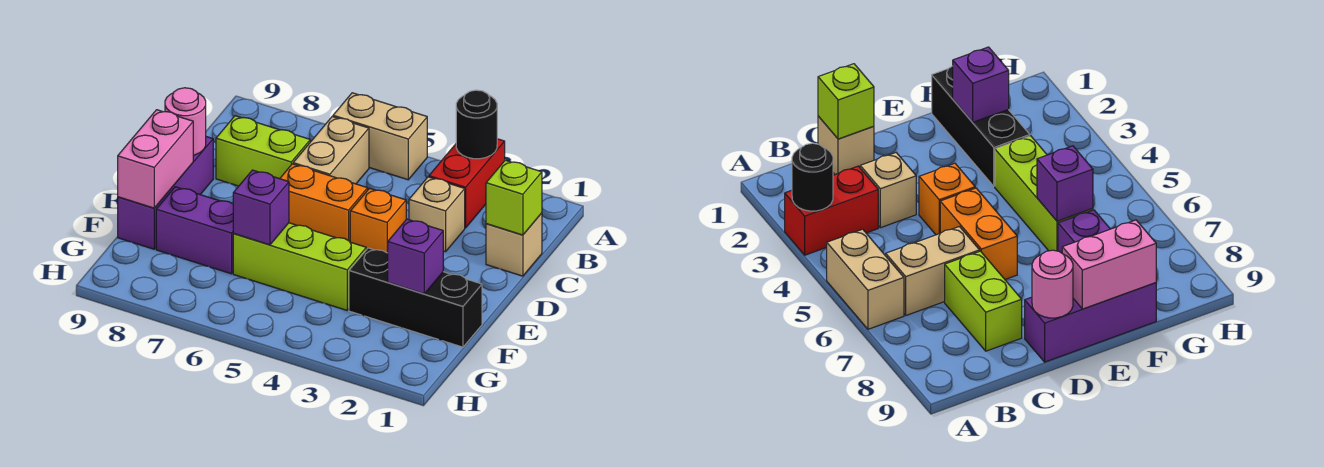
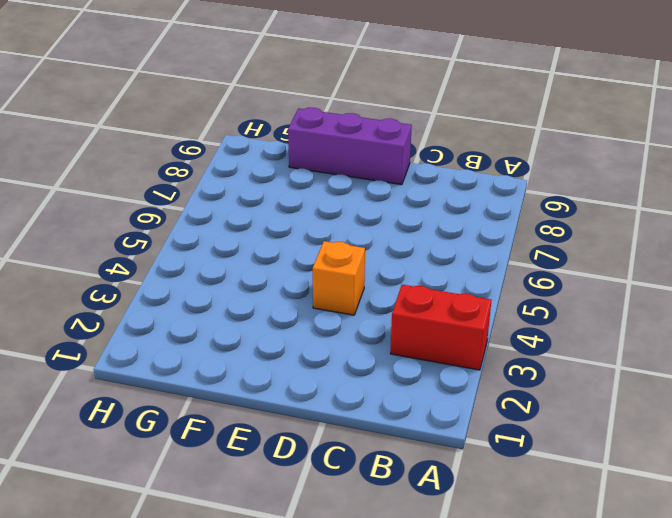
none -> tan 1x2 brick [333,93,427,180]
none -> tan 1x2 brick [293,117,369,184]
none -> tan 1x1 brick [486,213,542,276]

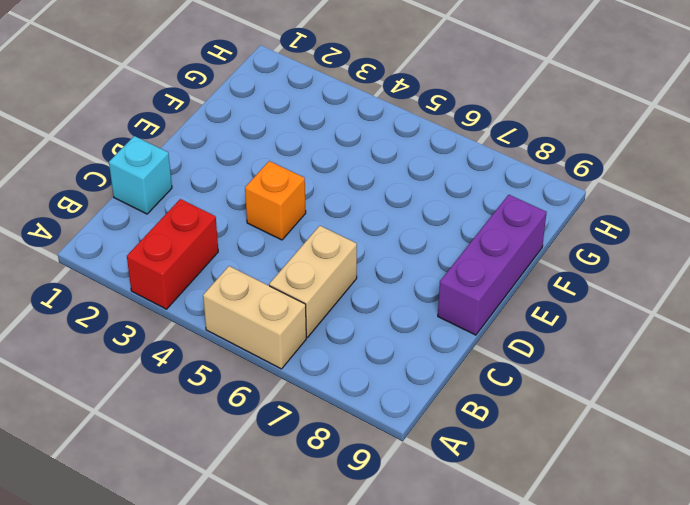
cyan 1x1 brick [109,136,172,214] -> tan 1x1 brick [486,213,542,276]
none -> tan 1x1 brick [409,177,465,252]
none -> lime 1x2 brick [216,116,310,186]
none -> orange 1x2 brick [280,164,368,241]

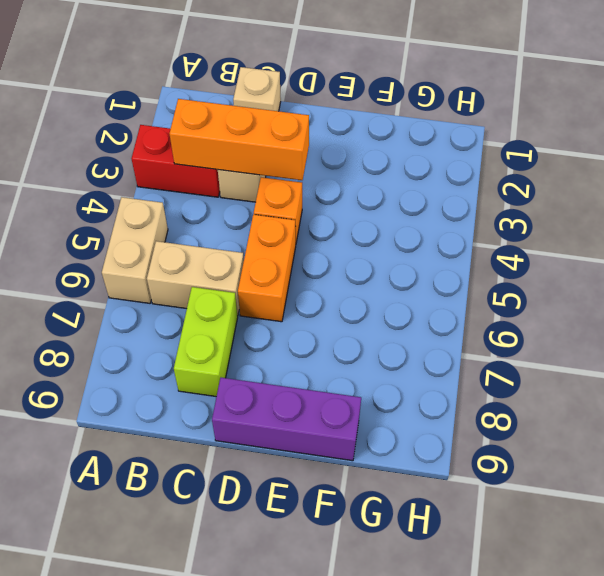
orange 1x3 brick [170,99,309,180] -> none
none -> black 1x3 brick [349,248,482,347]
none -> lime 1x3 brick [233,223,366,310]
none -> purple 1x2 brick [156,187,234,274]

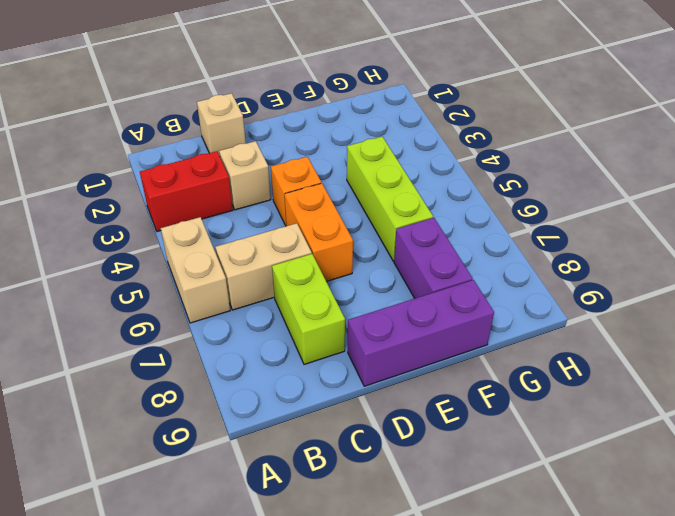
none -> black 1x3 brick [349,248,482,347]
none -> black 1x1 round brick [456,90,497,159]
none -> lime 1x1 brick [486,160,542,235]

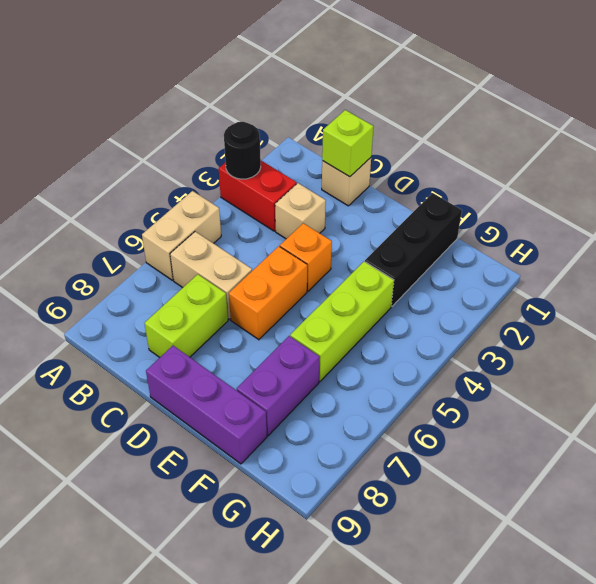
none -> pink 1x1 round brick [165,88,206,155]
none -> pink 1x2 brick [118,110,193,208]
none -> purple 1x1 brick [388,219,443,294]

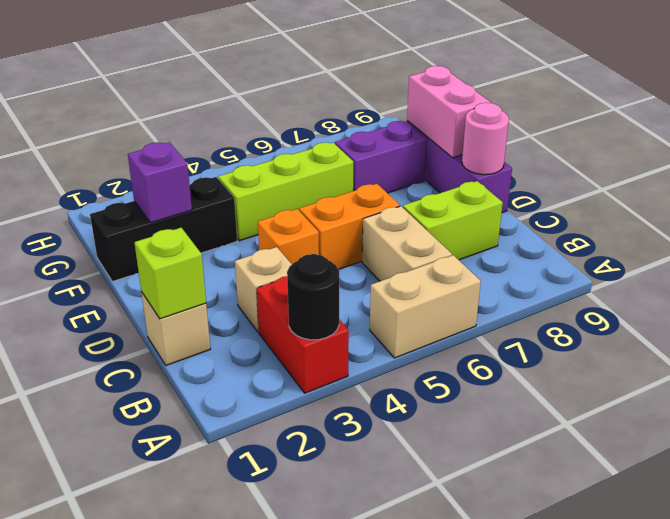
none -> purple 1x1 brick [233,170,289,245]

